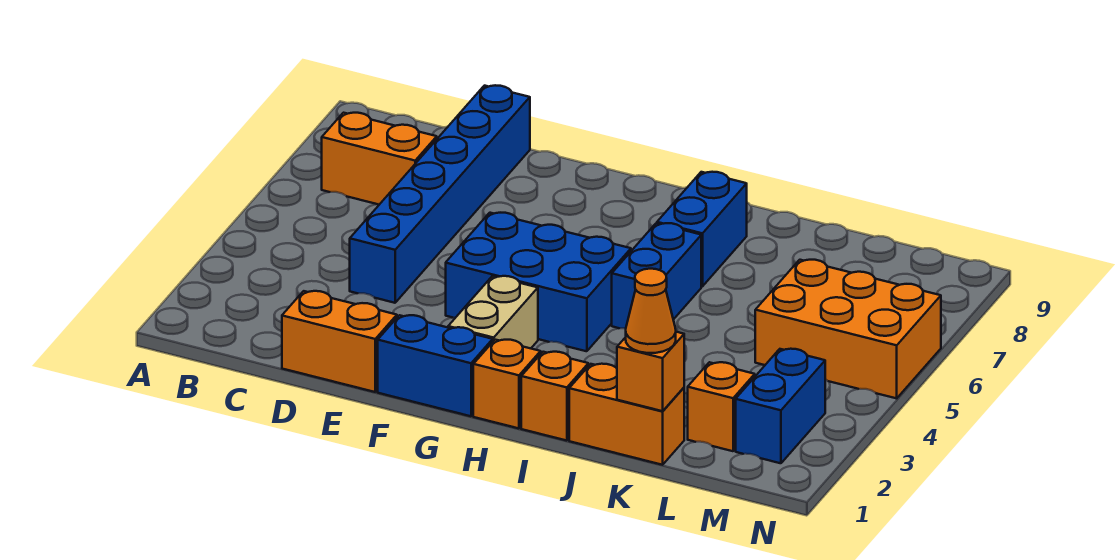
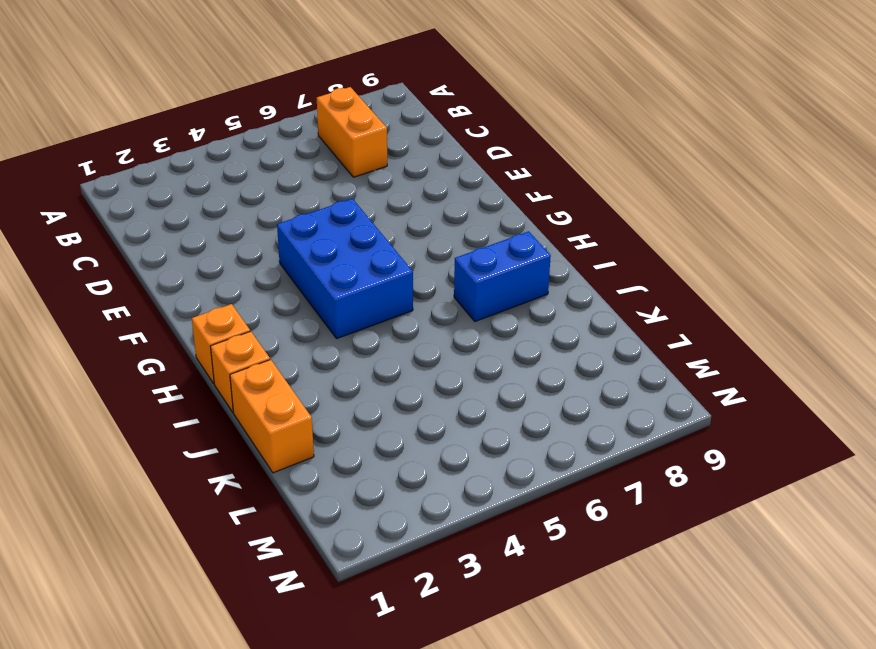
none -> orange 1x2 brick [282,291,397,392]
none -> blue 1x6 brick [350,85,530,303]
none -> blue 1x2 brick [378,315,493,416]

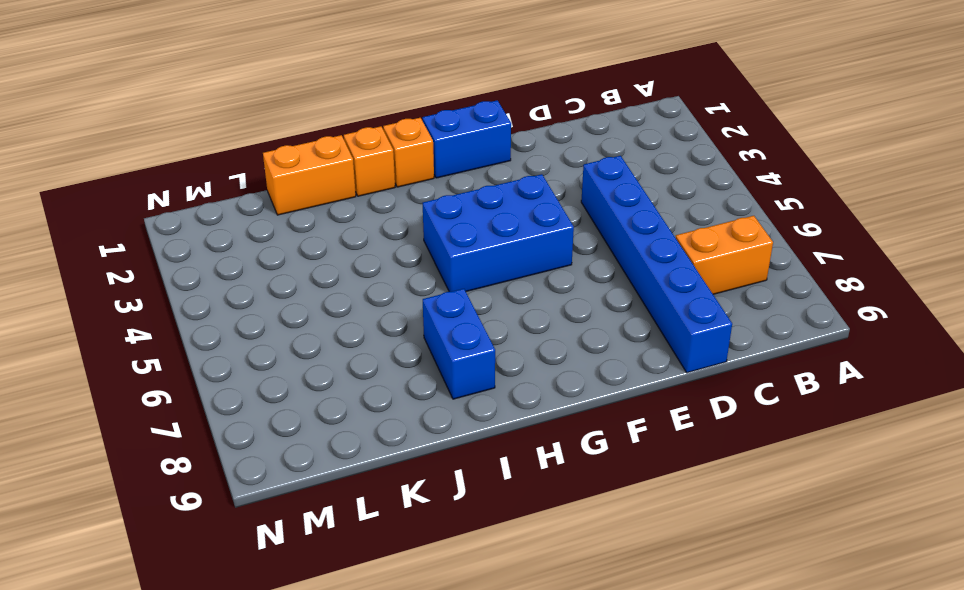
none -> orange 1x2 brick [282,291,397,392]
none -> tan 1x2 brick [448,276,538,348]
none -> blue 1x2 brick [612,223,701,328]

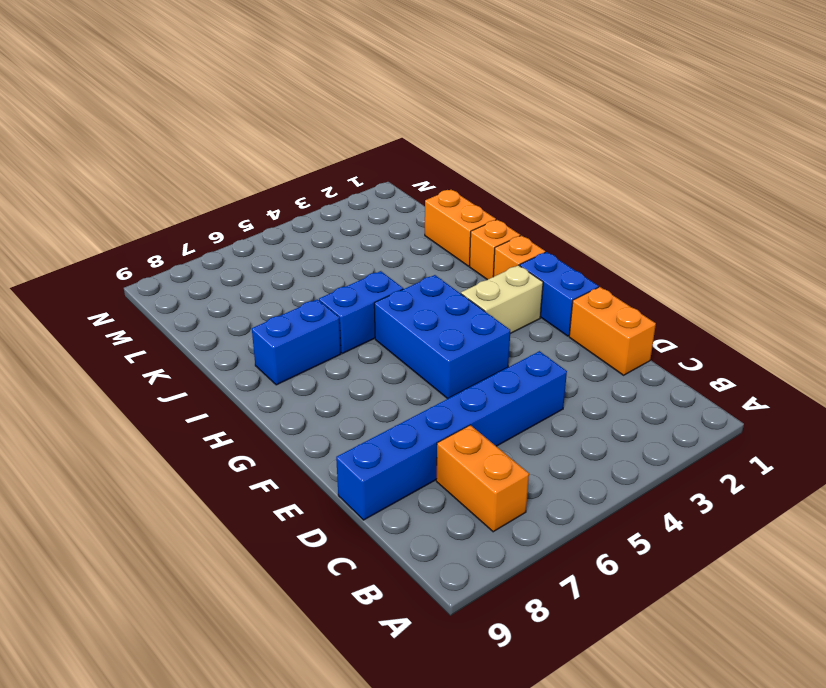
none -> orange 1x1 brick [688,362,755,451]
none -> orange 2x3 brick [755,260,941,398]
none -> blue 1x2 brick [736,349,825,463]

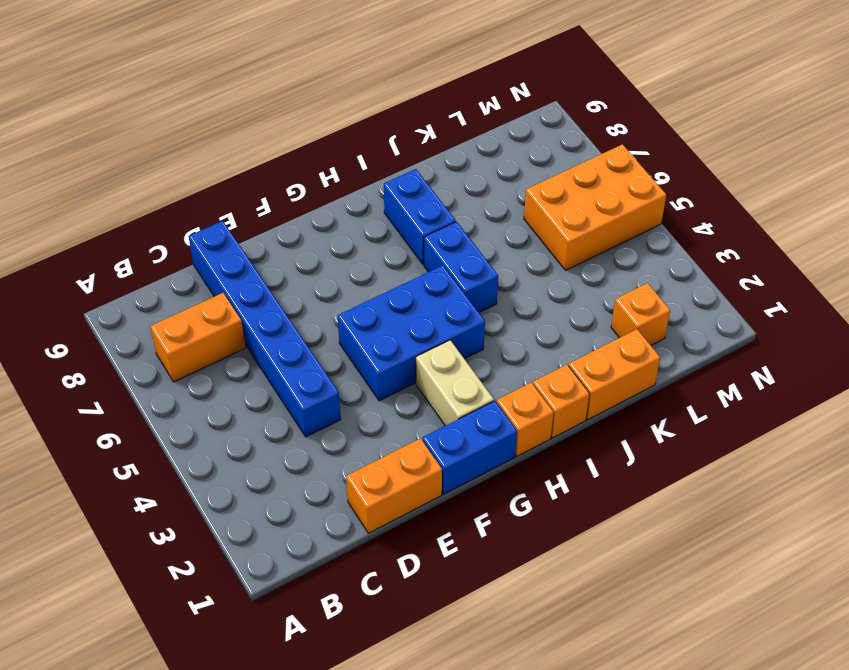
none -> blue 1x2 brick [736,349,825,463]
none -> orange 1x1 brick [617,332,684,411]
none -> orange 1x1 cone [626,269,676,353]

